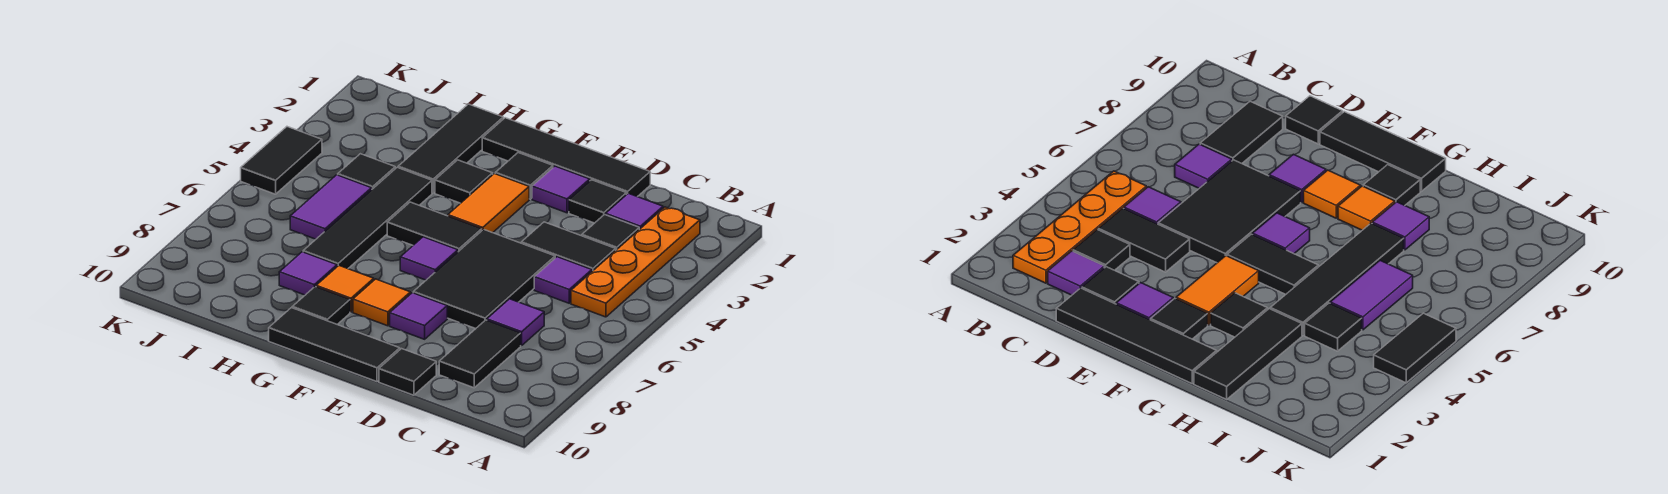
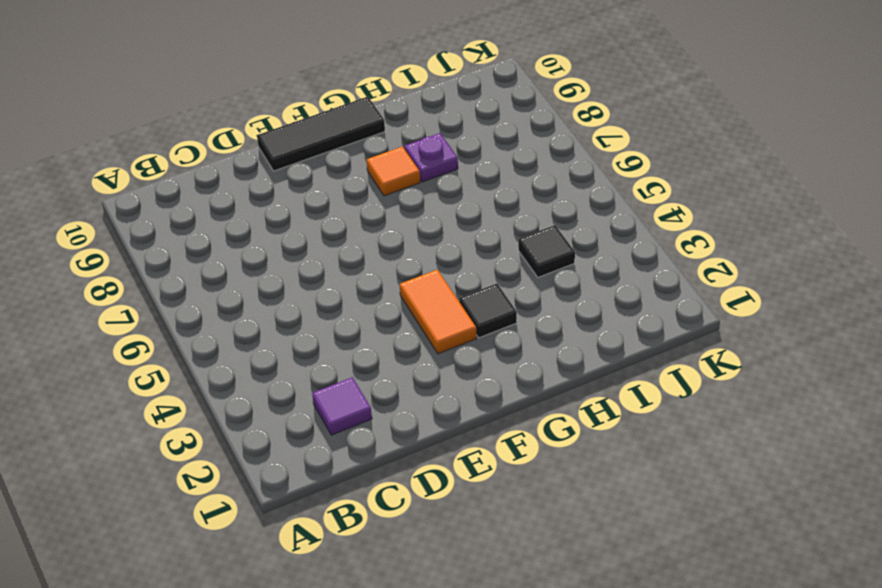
purple 1x1 plate [404,133,458,182] -> purple 1x1 tile [279,252,337,295]
none -> orange 1x4 plate [571,207,700,317]
none -> black 1x1 tile [582,215,639,250]
none -> black 1x2 tile [521,222,616,271]

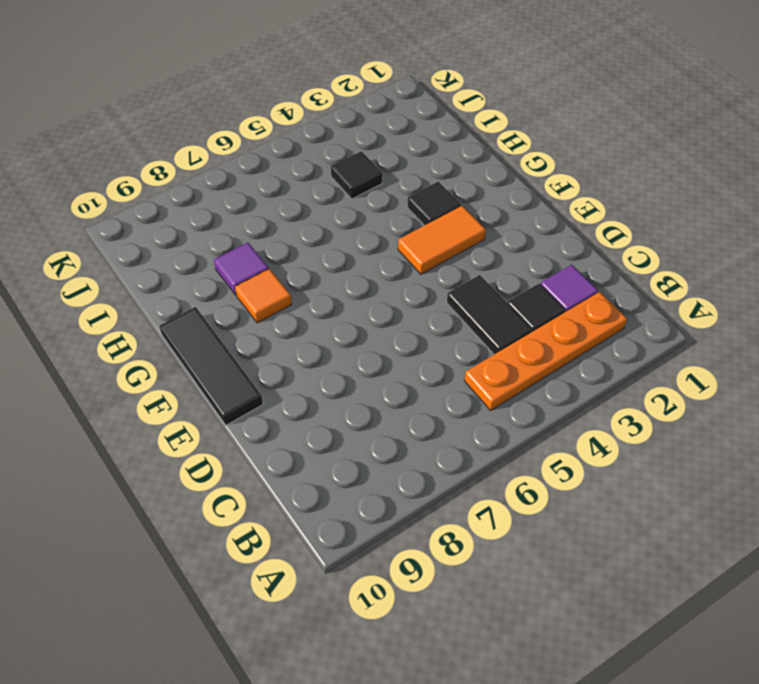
none -> purple 1x1 tile [534,257,592,303]
none -> purple 1x1 tile [487,299,544,346]
none -> black 1x2 tile [439,320,521,388]

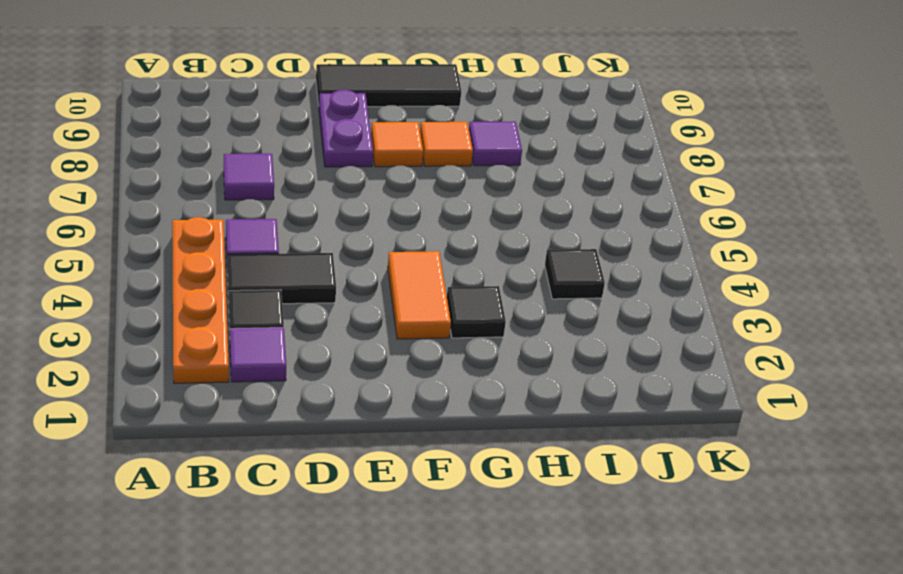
purple 1x2 plate [319,90,373,167] -> purple 1x1 tile [390,293,447,339]
none -> black 1x2 tile [439,320,521,388]
none -> black 1x4 tile [482,118,650,197]
none -> black 1x1 tile [569,180,626,223]

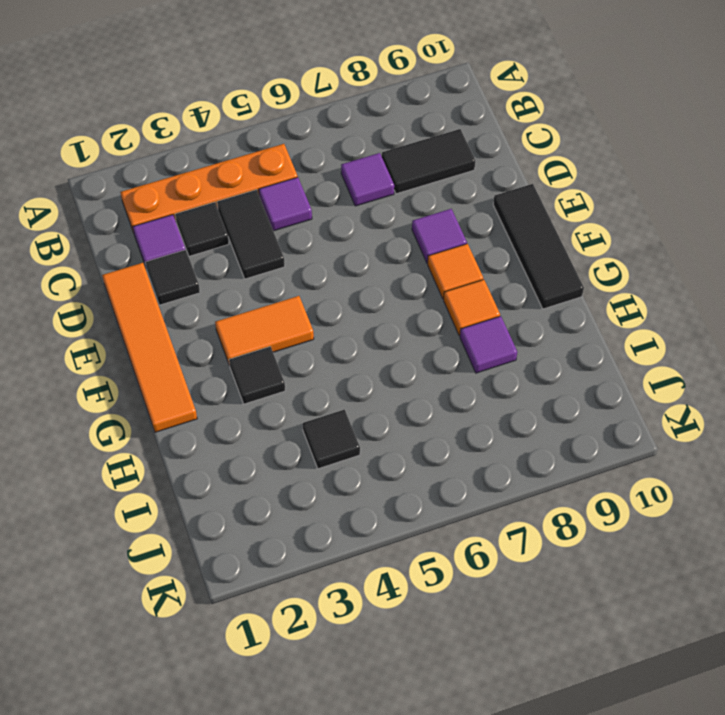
orange 1x4 tile [102,263,197,432] -> black 1x4 tile [482,118,650,197]
none -> black 2x3 tile [413,229,555,329]
none -> black 1x1 tile [379,349,436,395]
none -> purple 1x1 tile [532,166,590,213]

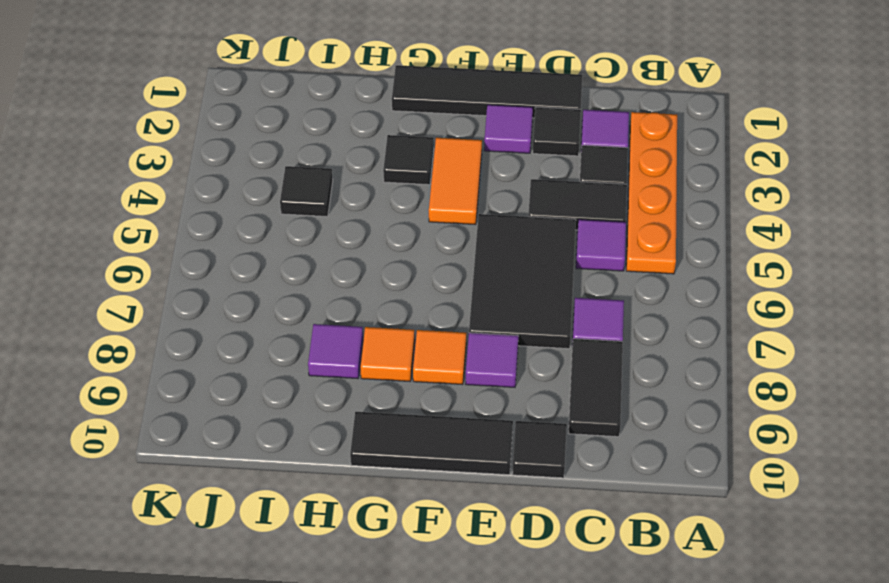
none -> black 1x1 tile [495,153,553,199]
none -> black 1x2 tile [387,202,482,252]
none -> purple 1x1 tile [400,237,458,280]

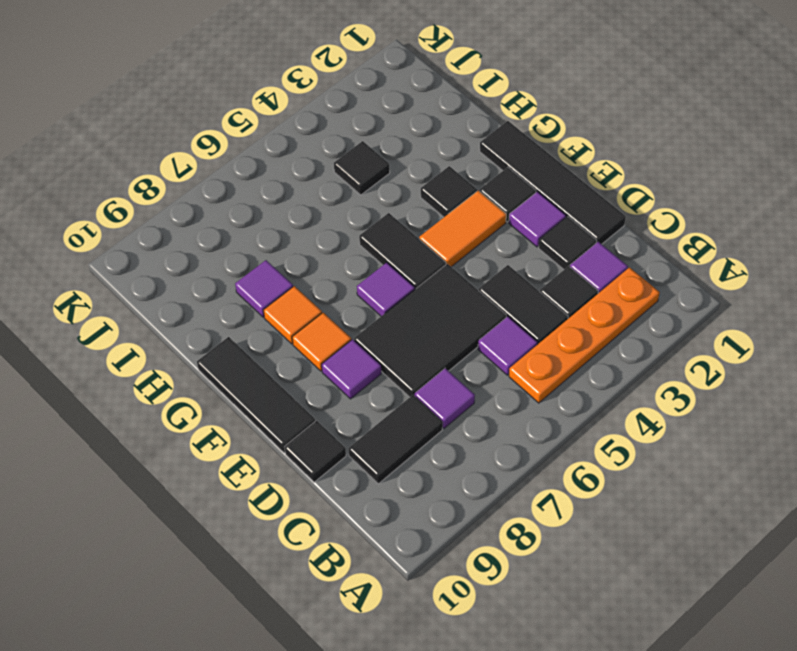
none -> black 1x1 tile [292,287,350,324]
none -> black 1x3 tile [398,104,503,193]
none -> black 1x4 tile [303,167,432,269]

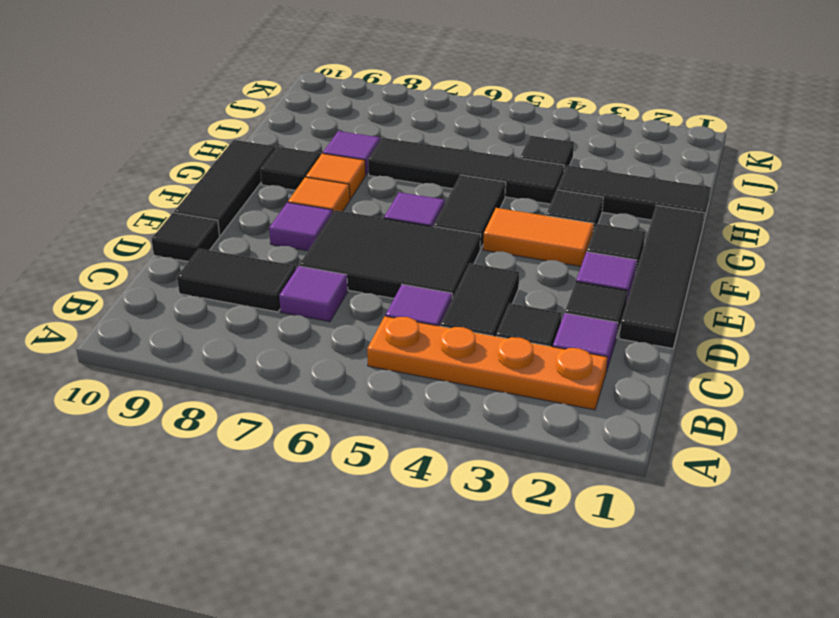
none -> purple 1x2 tile [290,175,372,239]
none -> black 1x2 tile [241,127,322,194]

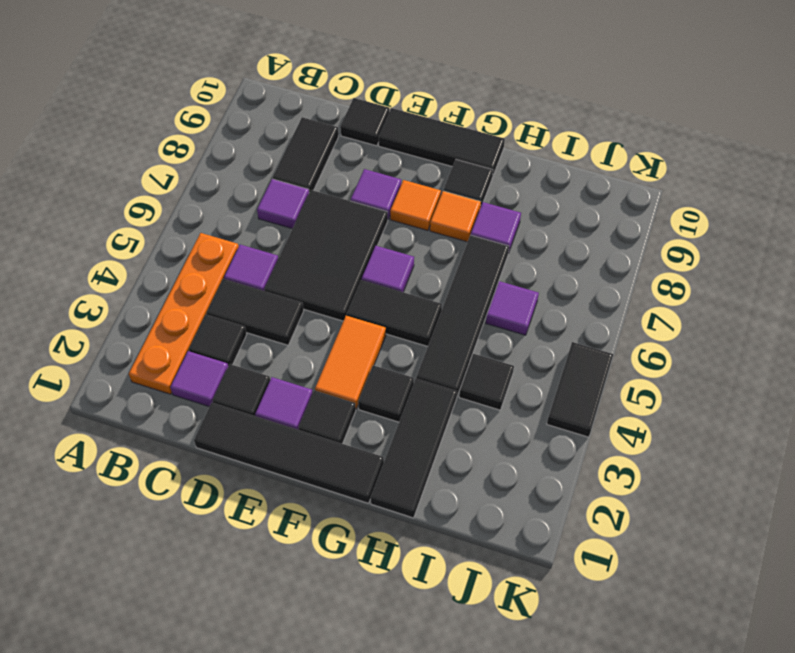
purple 1x1 tile [486,281,539,335] -> purple 1x2 tile [290,175,372,239]

